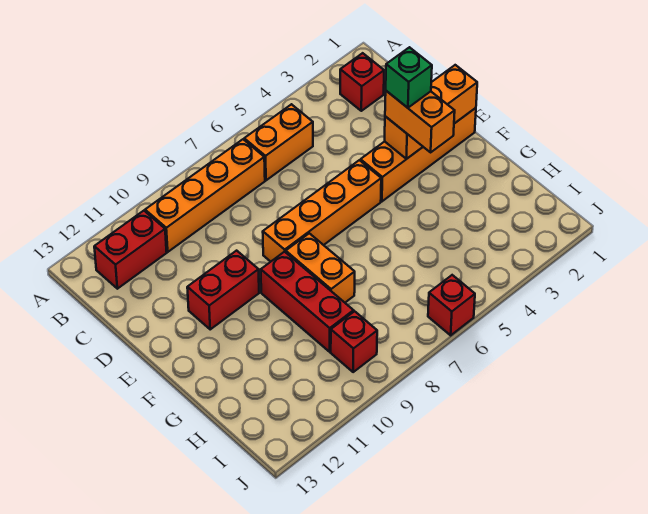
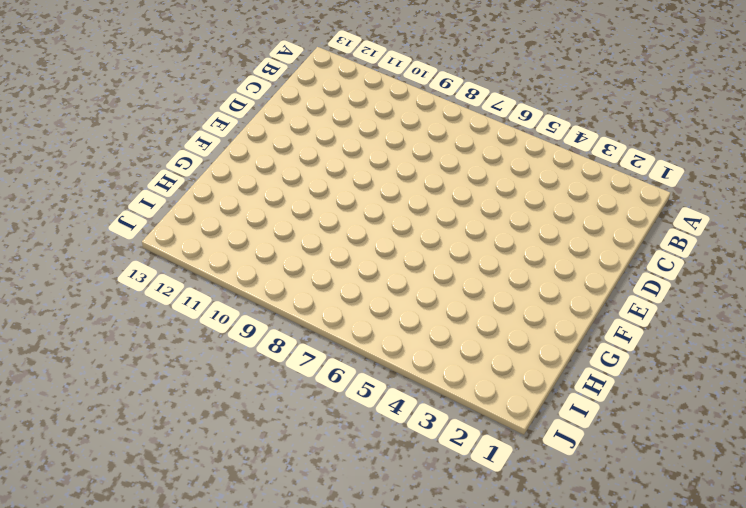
none -> red 1x1 brick [340,53,384,111]
none -> orange 1x2 brick [244,104,313,180]
none -> orange 1x4 brick [145,139,265,252]

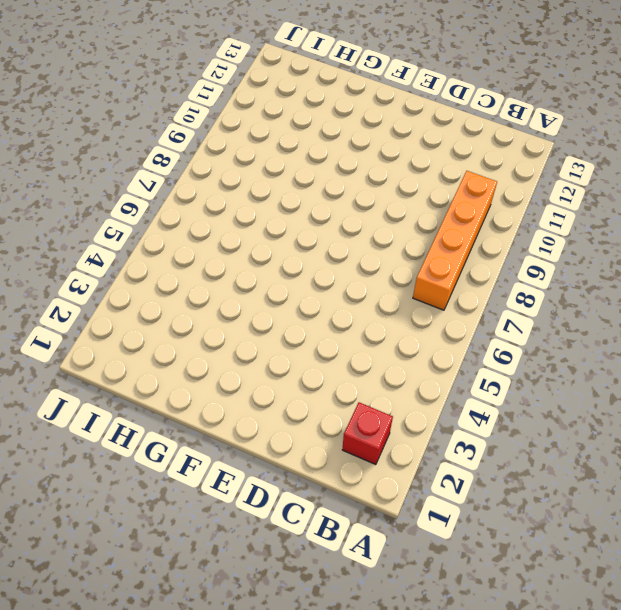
none -> orange 1x2 brick [244,104,313,180]
none -> red 1x2 brick [94,211,167,289]
none -> orange 1x4 brick [361,108,476,201]

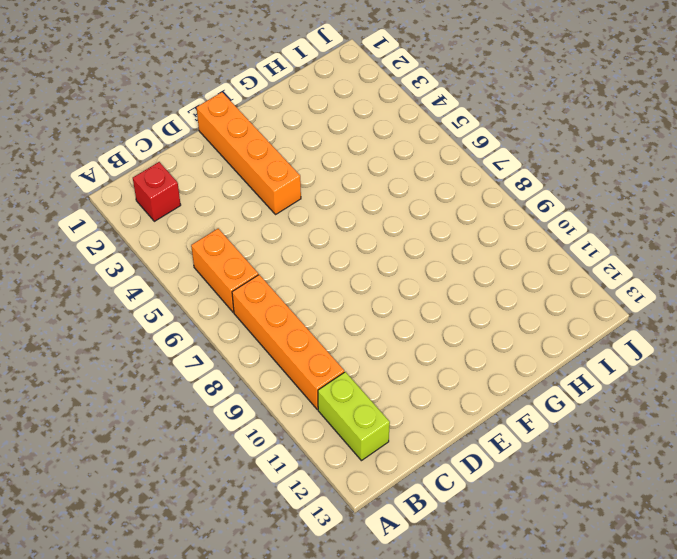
lime 1x2 brick [318,372,390,461] -> red 1x2 brick [94,211,167,289]
none -> orange 1x4 brick [263,160,381,262]
none -> red 1x2 brick [187,251,259,329]
none -> orange 1x2 brick [286,233,355,302]

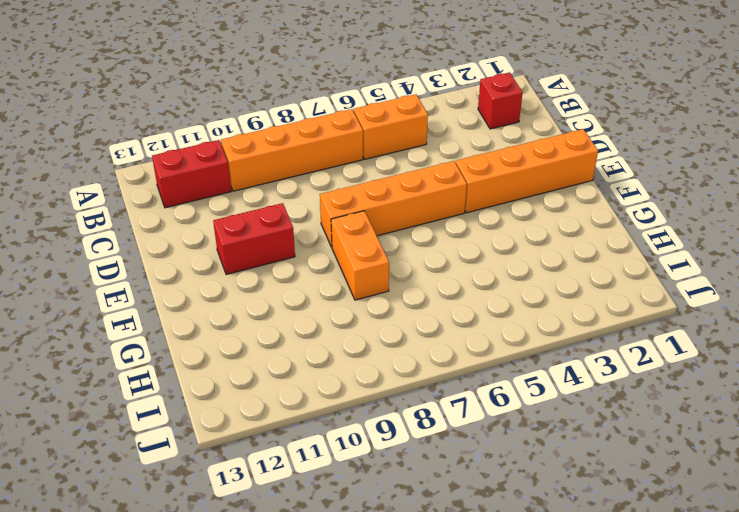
none -> red 1x3 brick [261,252,354,352]
none -> red 1x1 brick [331,311,377,372]
none -> red 1x1 brick [428,275,475,335]

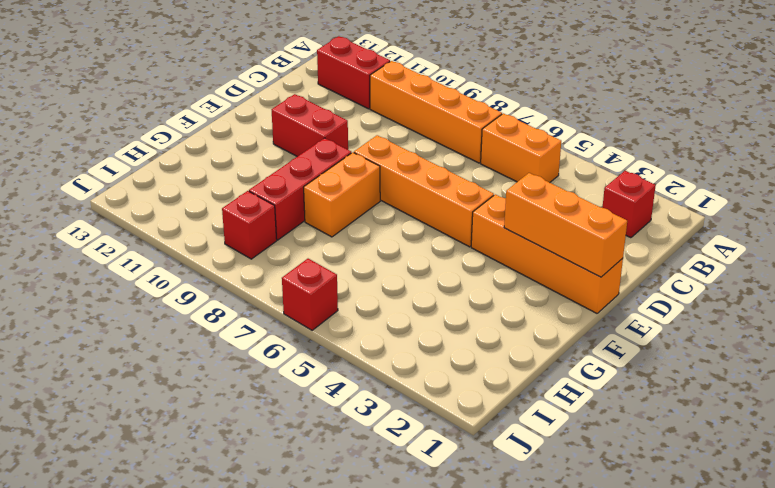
none -> orange 1x2 brick [385,91,455,152]
none -> green 1x1 brick [386,47,432,108]

